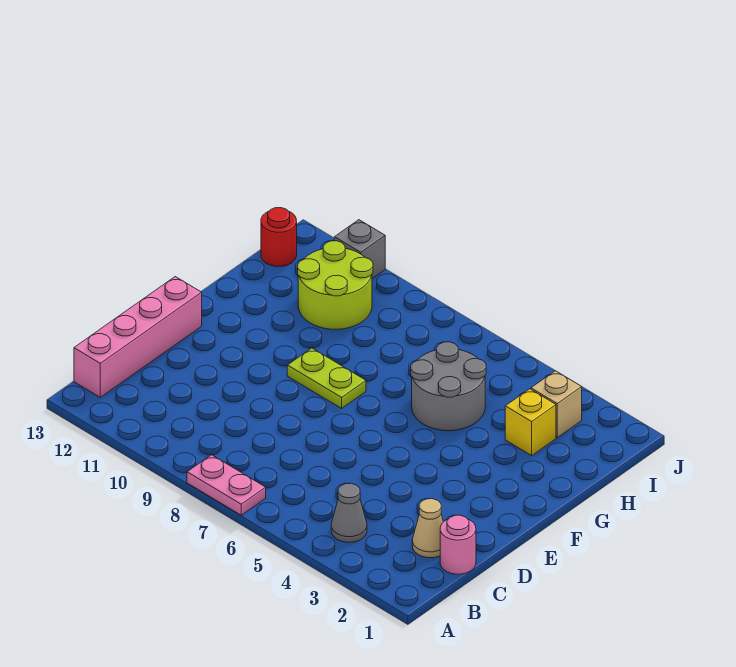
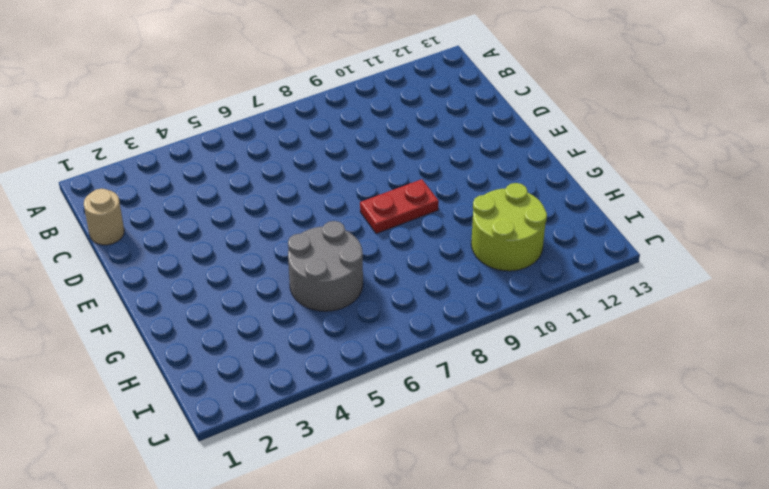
tan 1x1 round brick [84,189,124,245] -> pink 1x1 round brick [440,515,476,574]
red 1x2 plate [360,179,439,234] -> lime 1x2 plate [287,348,366,408]
none -> pink 1x2 plate [187,455,266,515]
none -> grey 1x1 cone [331,483,367,542]
none -> pink 1x4 brick [74,277,202,397]

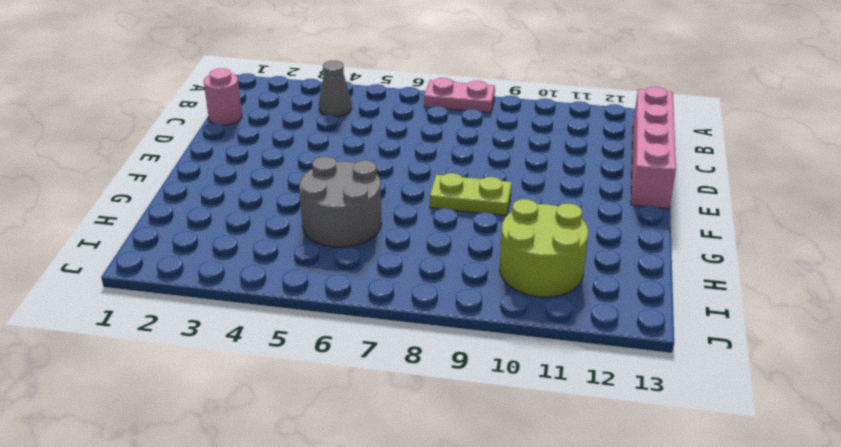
none -> tan 1x1 cone [412,499,443,558]
none -> yellow 1x1 brick [505,389,556,456]
none -> tan 1x1 brick [531,371,582,437]

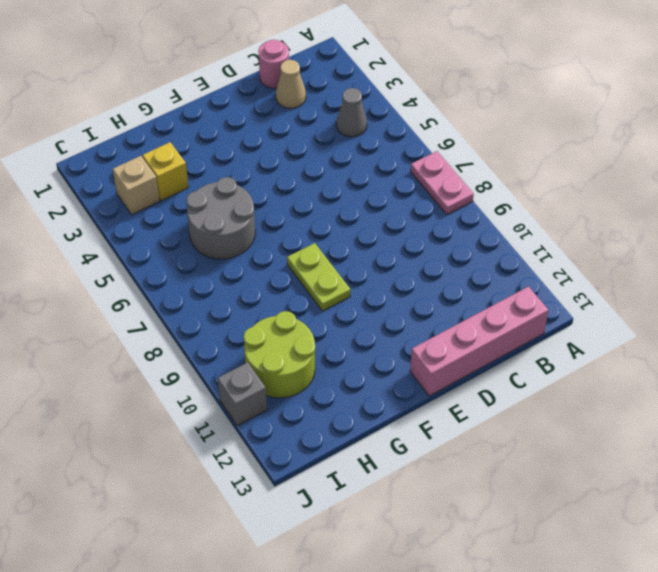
none -> red 1x1 round brick [261,208,297,267]

